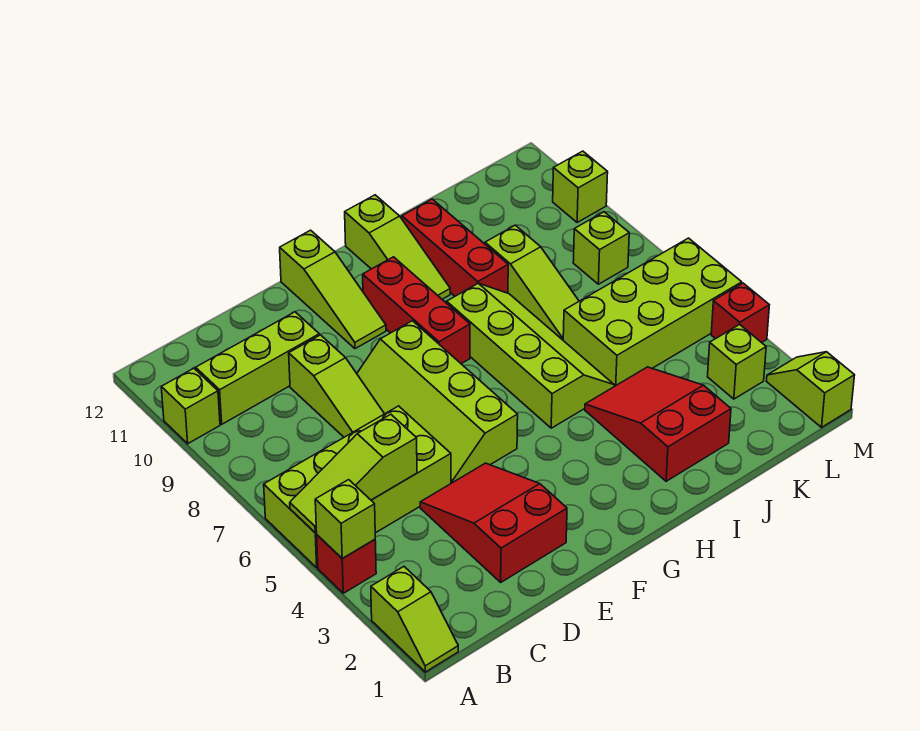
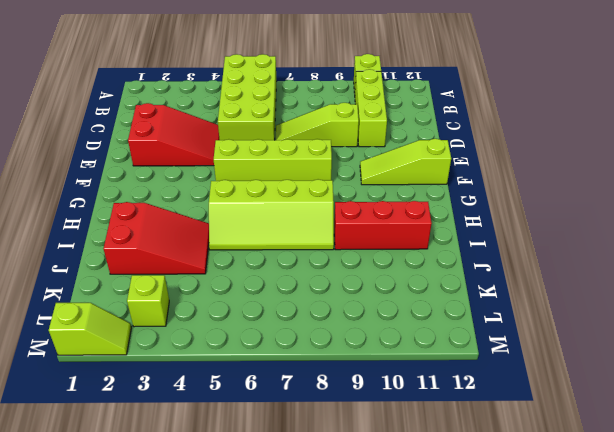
none -> lime 1x2 slope [371,567,458,672]
none -> red 1x1 brick [317,535,376,593]
none -> red 1x3 brick [363,257,470,364]

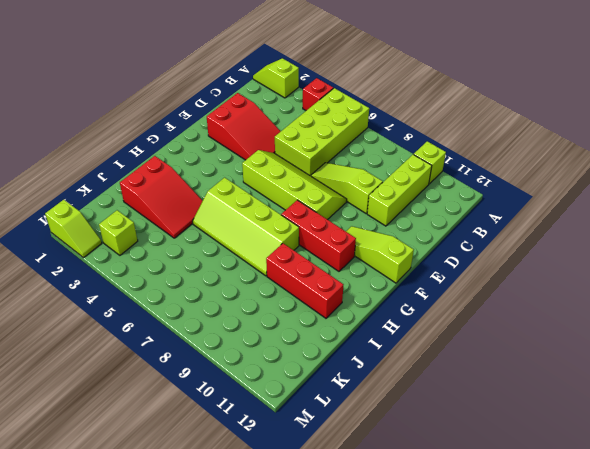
none -> lime 1x3 slope [345,195,450,299]
none -> lime 2x4 brick [563,238,742,386]
none -> lime 1x3 slope [485,225,579,340]

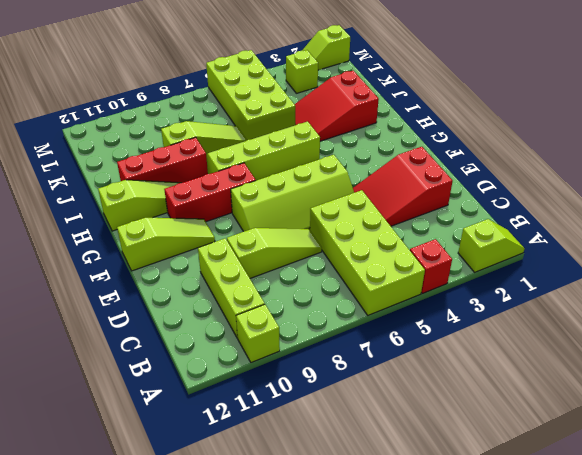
none -> lime 1x1 brick [573,212,629,284]
none -> red 1x1 brick [711,283,769,343]
none -> lime 1x1 brick [553,151,608,222]

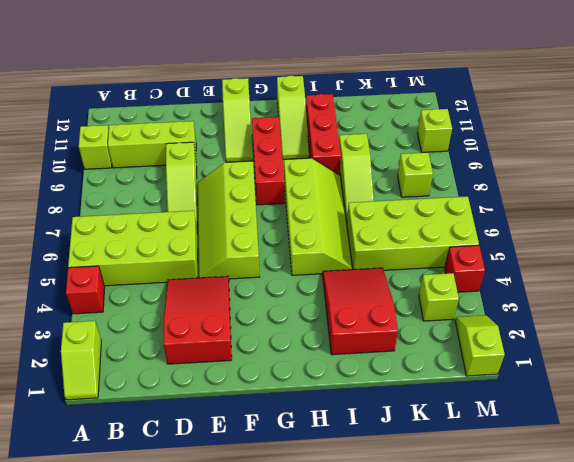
none -> lime 1x1 brick [315,480,375,559]
none -> lime 1x3 slope [290,414,417,533]

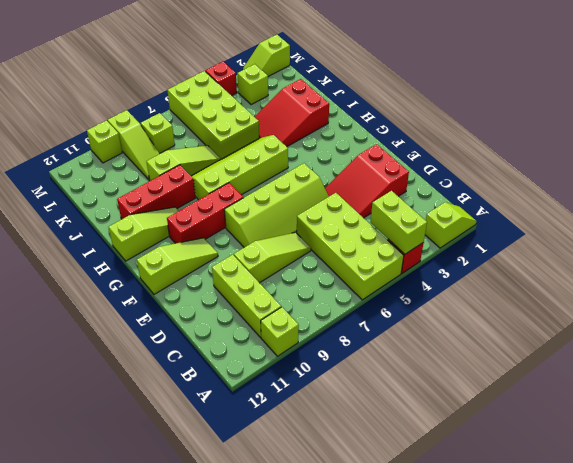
lime 1x2 brick [370,191,427,254] -> lime 1x1 brick [315,480,375,559]
lime 1x3 slope [108,110,160,180] -> lime 1x3 slope moved to [290,414,417,533]

